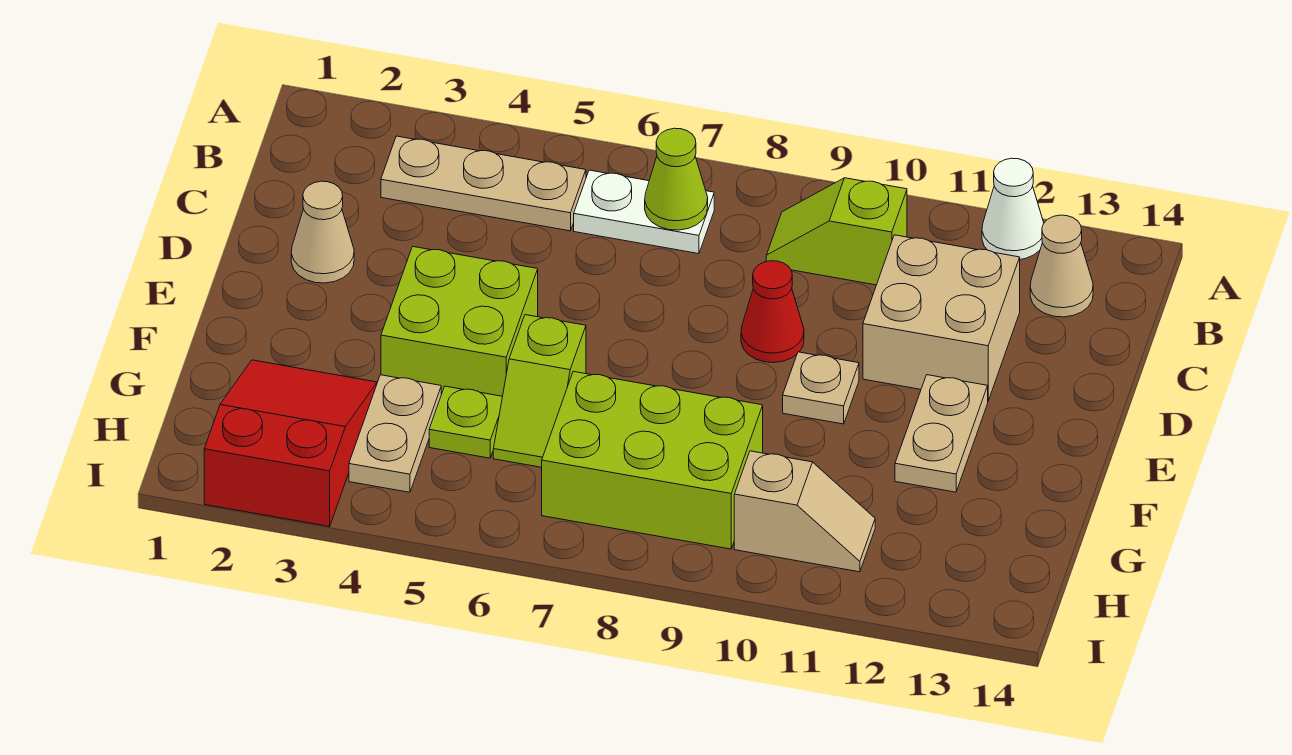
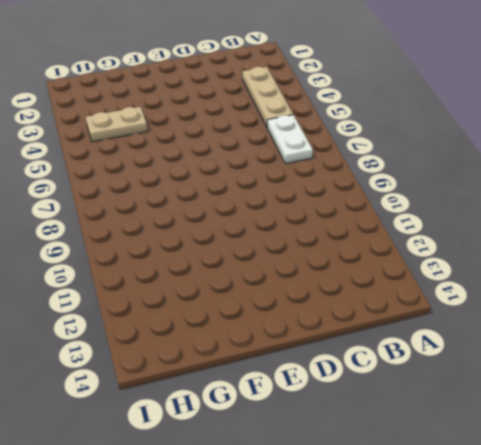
none -> white 1x1 cone [982,158,1044,259]
none -> lime 1x2 slope [766,178,907,285]
none -> tan 1x1 cone [1030,215,1093,317]

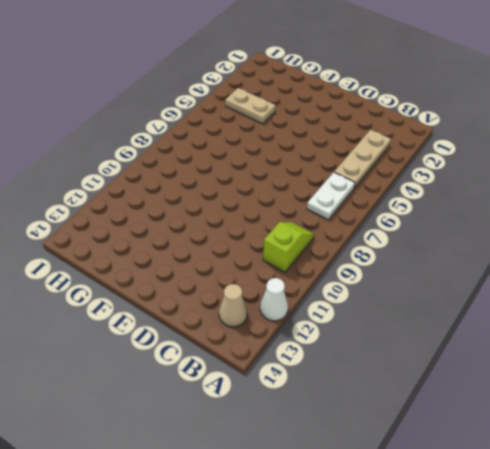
none -> tan 2x2 brick [863,235,1020,401]
none -> tan 1x1 cone [291,181,354,283]
none -> red 1x1 cone [741,261,804,363]

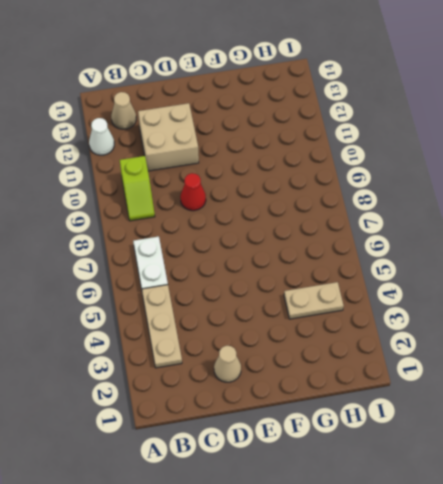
none -> lime 2x2 brick [381,246,538,396]
none -> tan 1x1 plate [783,352,859,424]
none -> tan 1x2 plate [895,375,988,492]

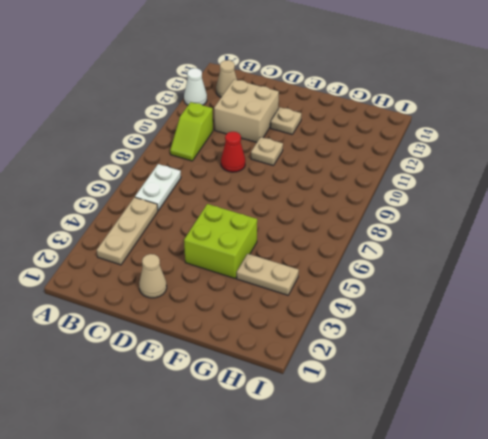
tan 1x1 plate [270,107,301,134] -> tan 1x2 plate [895,375,988,492]
none -> lime 1x2 slope [493,315,586,467]
none -> red 2x3 slope [204,360,377,527]
none -> lime 1x1 plate [429,386,503,458]

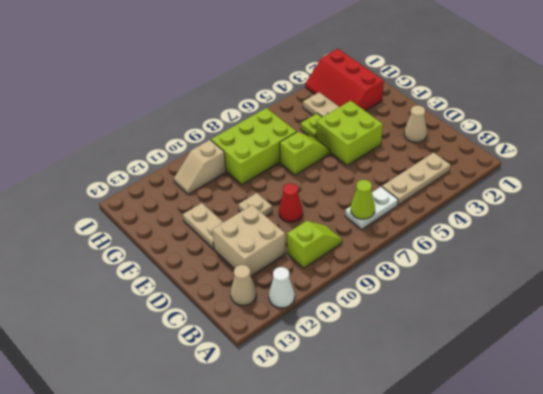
lime 1x2 slope [280,132,330,175] -> lime 1x2 slope turned to [493,315,586,467]
red 2x3 slope [305,49,384,111] -> red 2x3 slope turned to [204,360,377,527]

